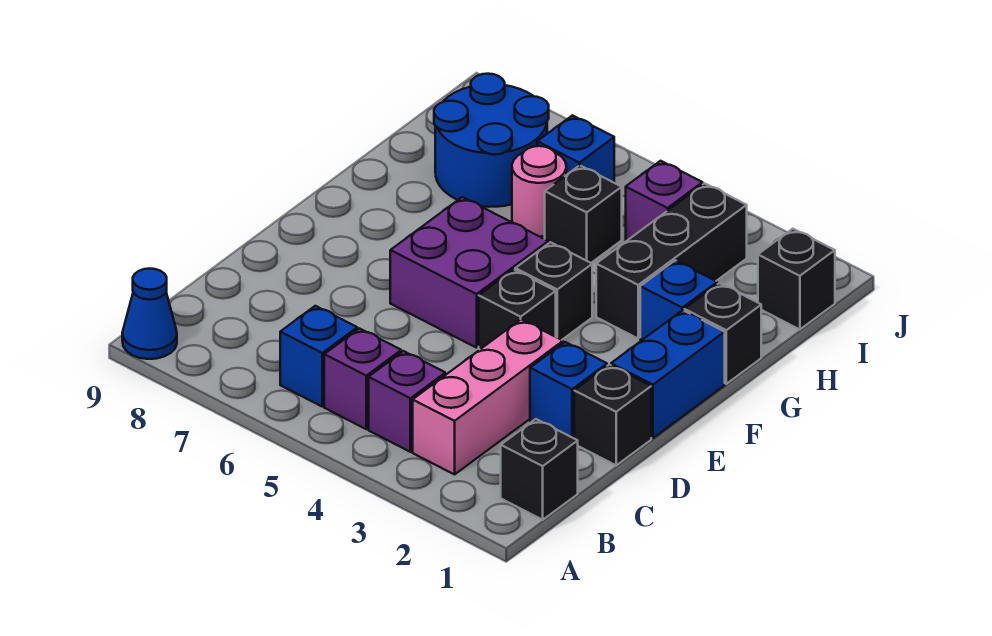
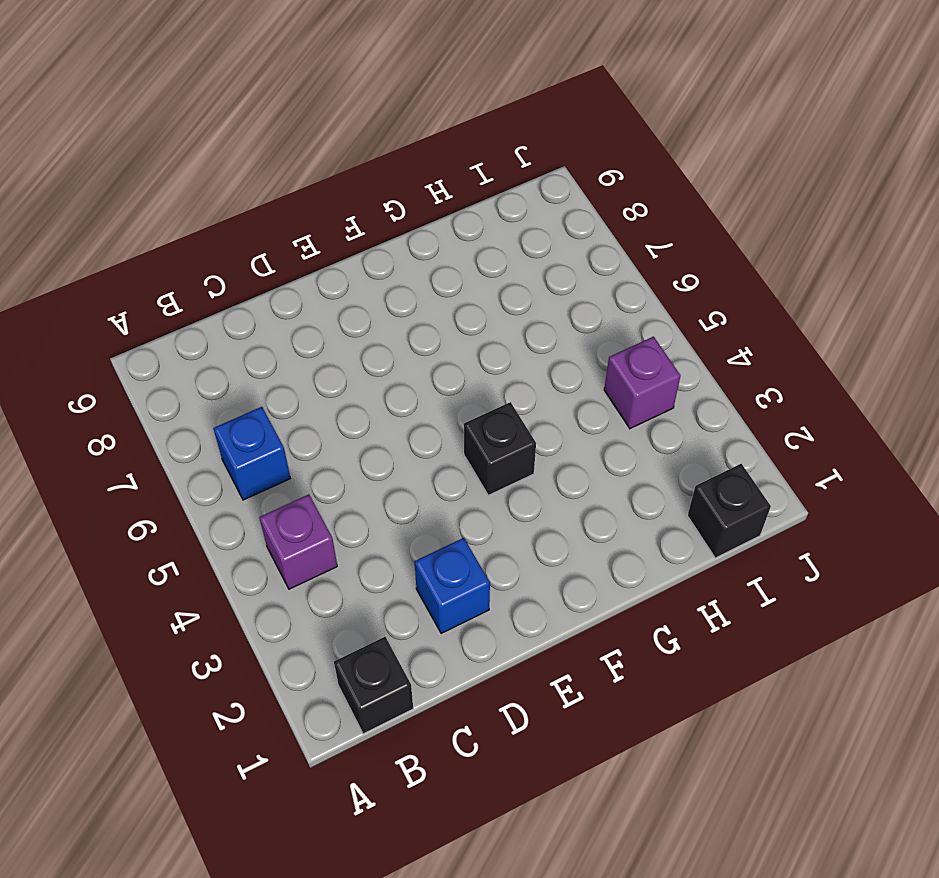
none -> blue 1x1 cone [122,268,177,359]
none -> pink 1x3 brick [413,319,563,474]
none -> purple 1x1 brick [324,328,401,429]

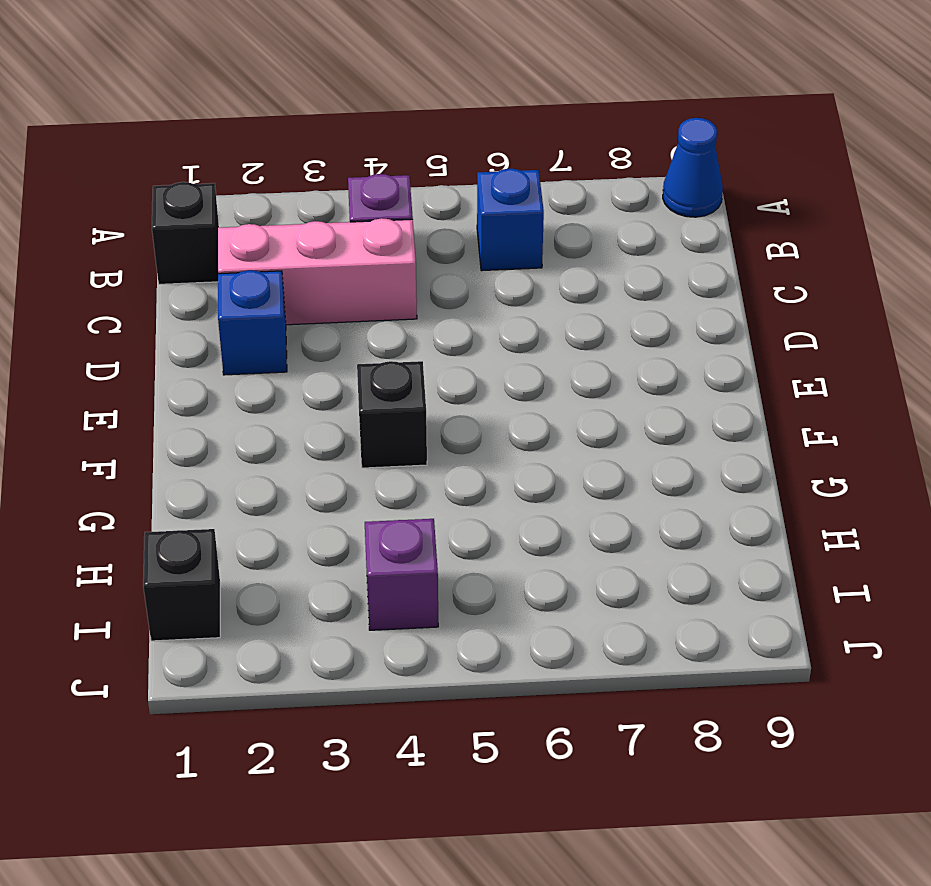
pink 1x3 brick [218,218,417,325] -> pink 1x3 brick turned to [413,319,563,474]
none -> purple 1x1 brick [324,328,401,429]
none -> black 1x1 brick [574,365,651,465]
none -> blue 1x2 brick [611,310,725,438]

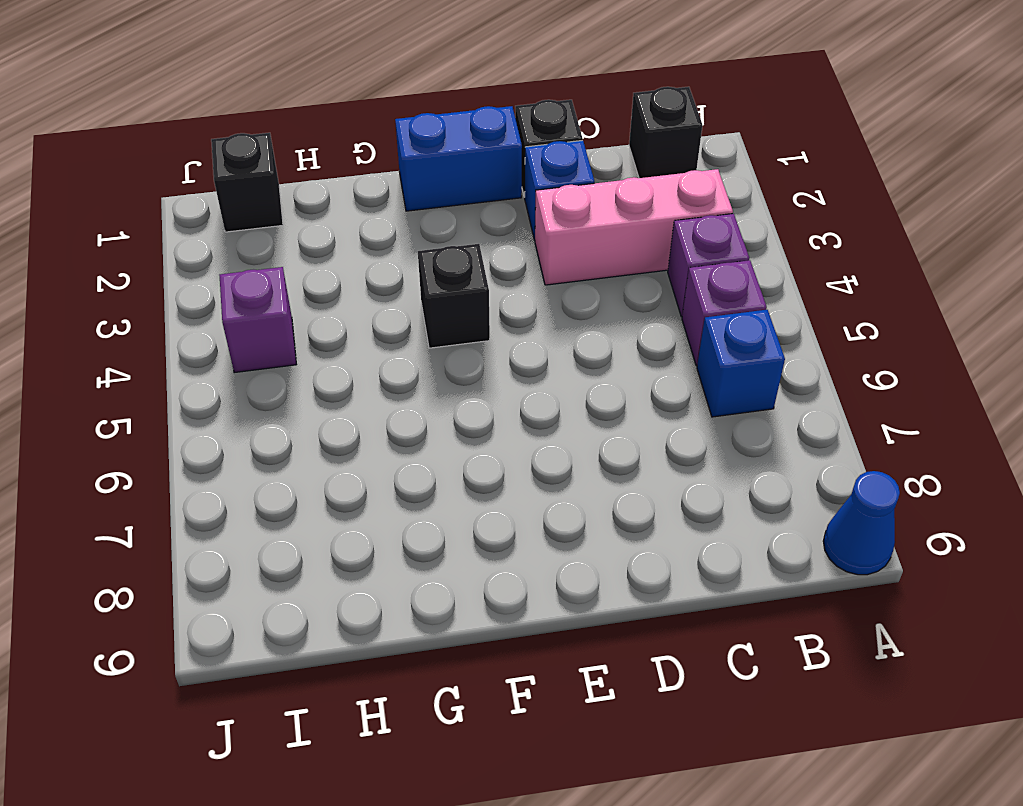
none -> black 1x1 brick [479,269,556,349]
none -> purple 2x2 brick [390,197,548,348]
none -> black 1x1 brick [684,283,761,384]

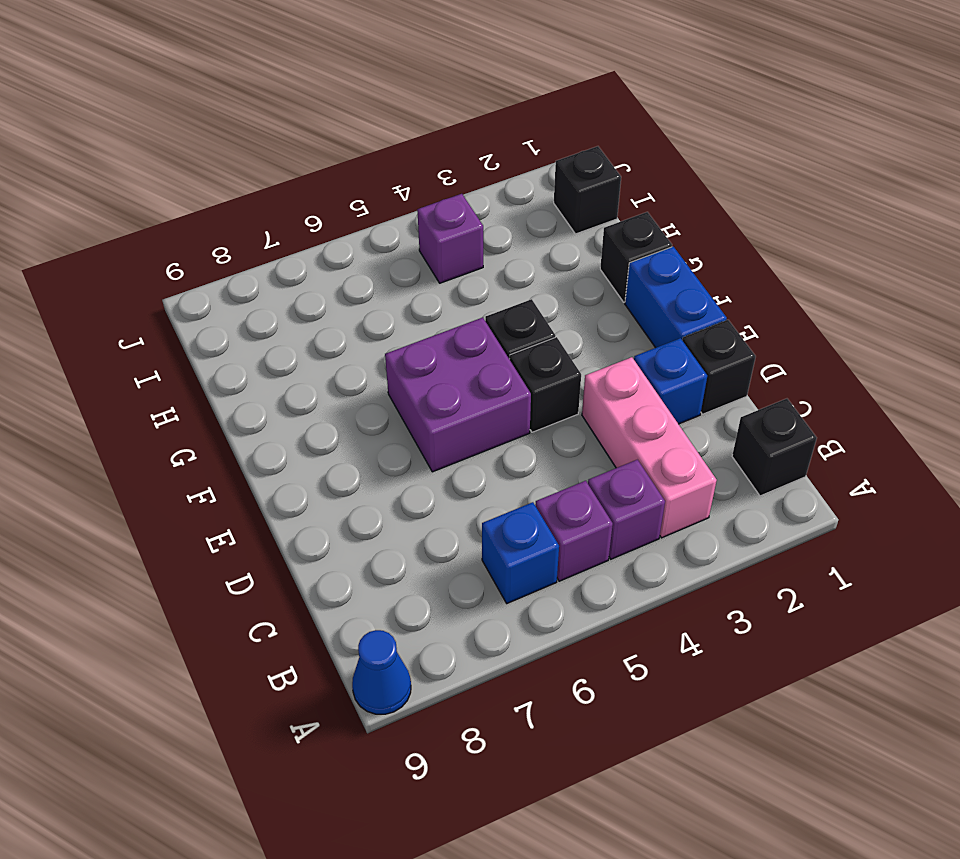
none -> blue 1x1 brick [640,260,717,340]
none -> black 1x3 brick [596,183,747,338]
none -> black 1x1 brick [545,165,622,263]

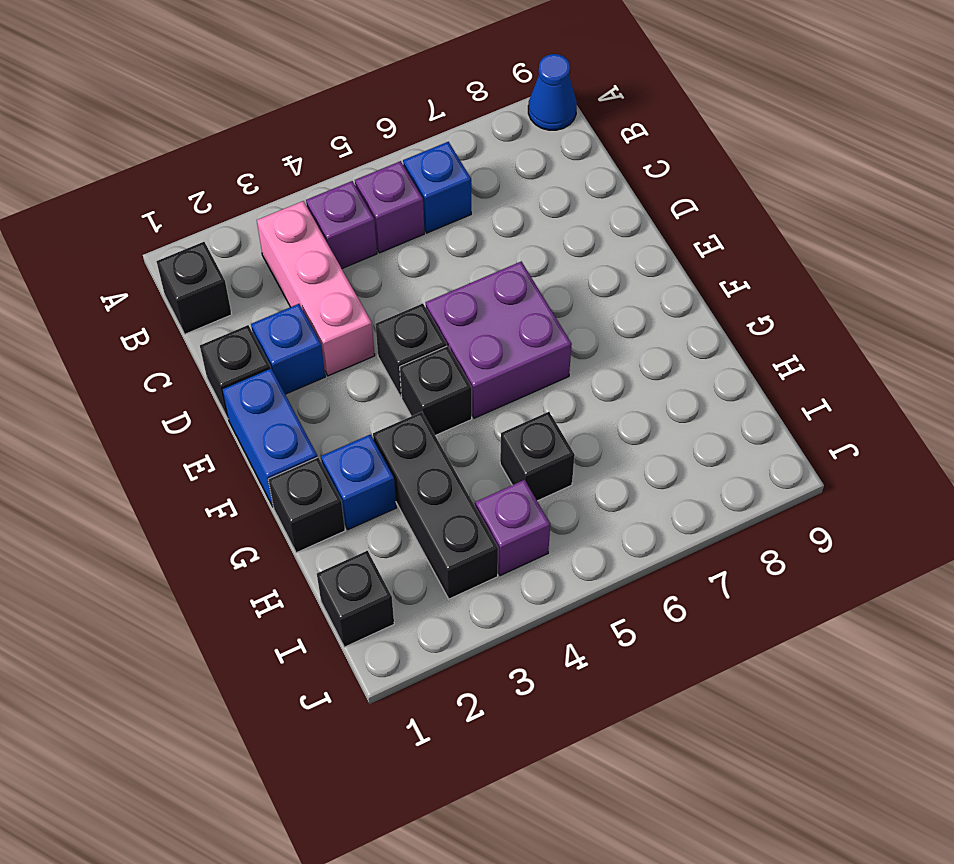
none -> pink 1x1 round brick [512,146,566,237]
none -> blue 2x2 round brick [434,74,549,207]
none -> blue 1x1 brick [537,115,614,183]

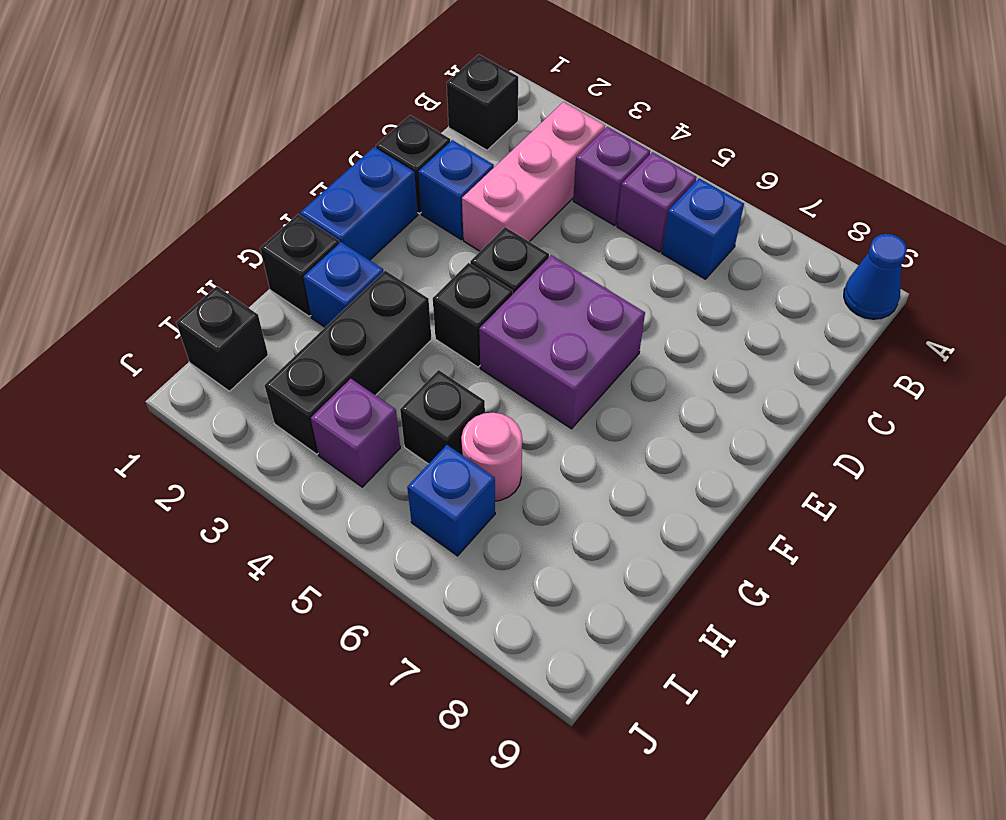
none -> blue 2x2 round brick [434,74,549,207]

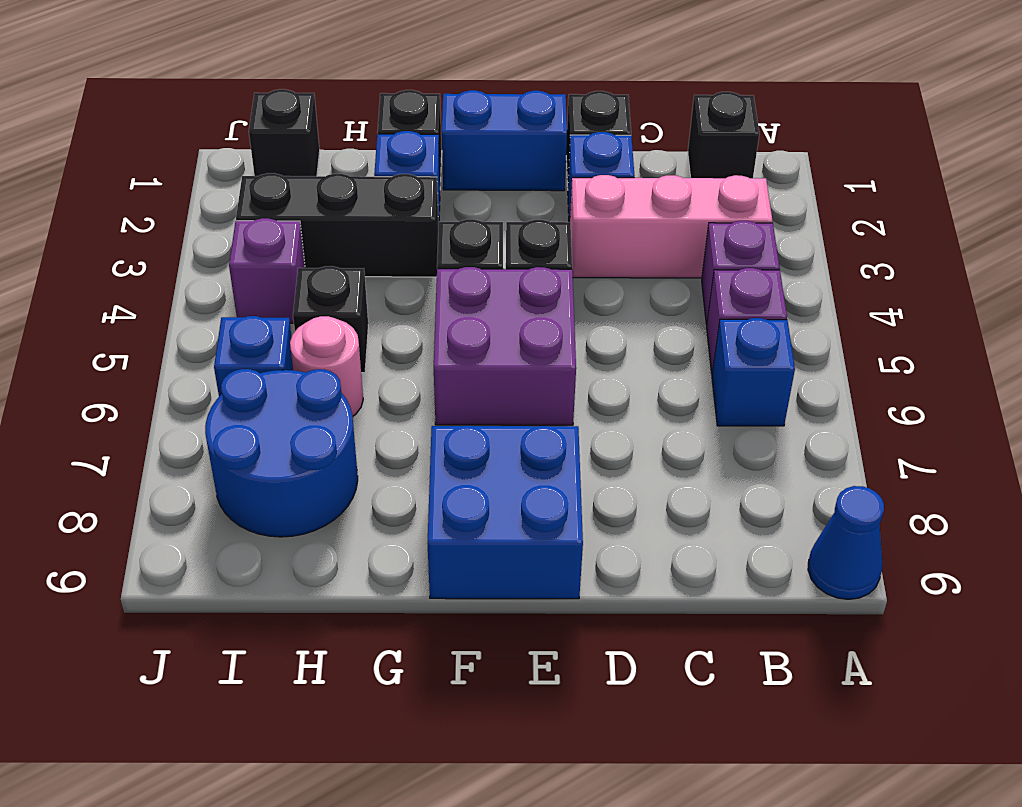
blue 2x2 brick [427,426,583,599] -> none

